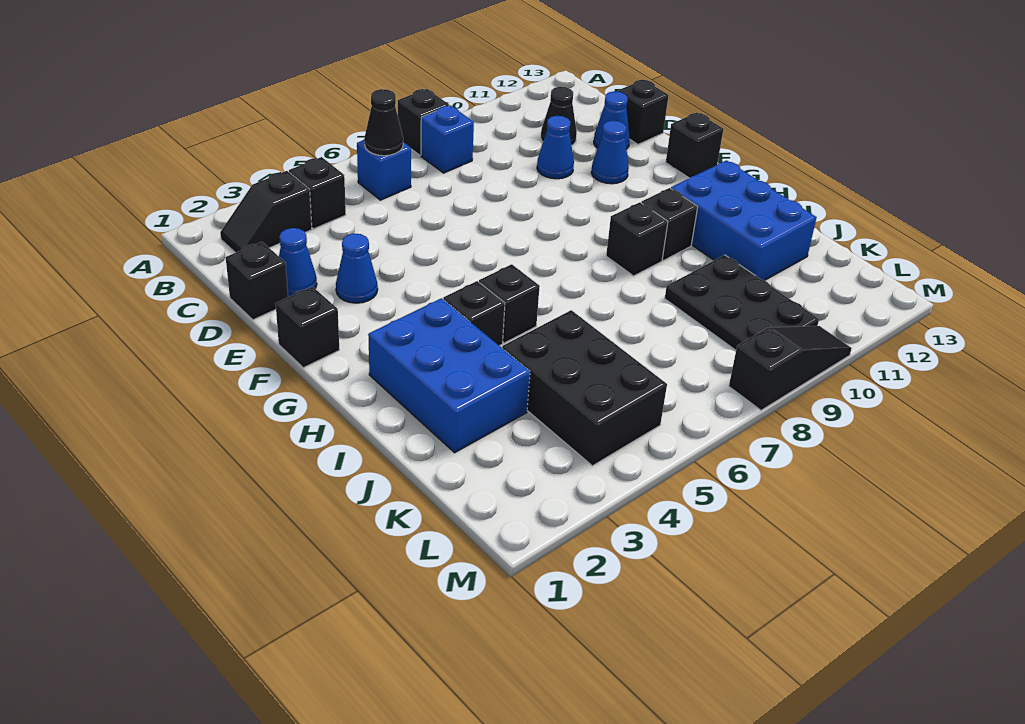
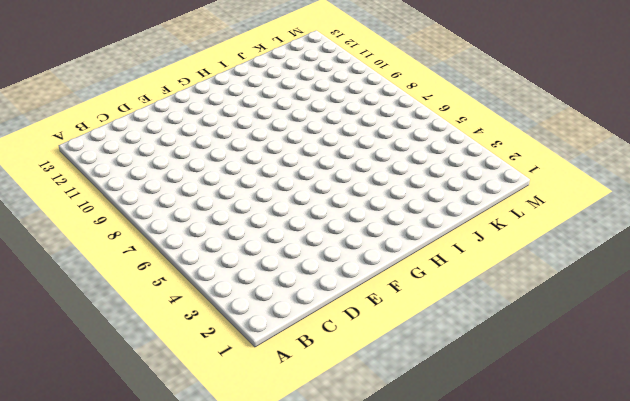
none -> black 1x1 brick [398,89,449,155]
none -> black 1x2 slope [220,171,312,253]
none -> black 1x1 brick [289,157,346,229]

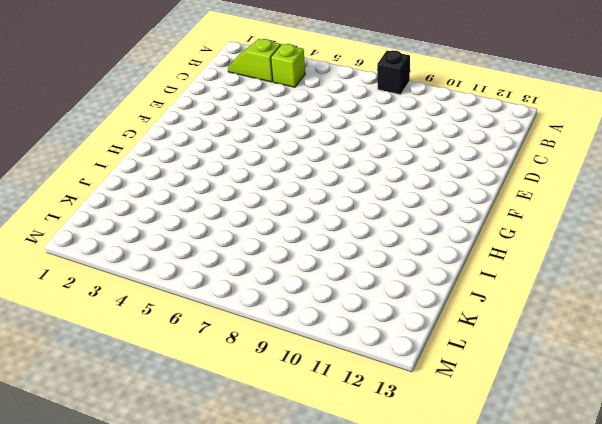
lime 1x2 slope [228,39,281,82] -> black 1x2 slope [220,171,312,253]
lime 1x1 brick [271,44,305,87] -> black 1x1 brick [289,157,346,229]
none -> blue 1x1 brick [357,140,411,200]
none -> blue 1x1 brick [421,106,474,173]
none -> black 1x1 cone [541,87,577,145]

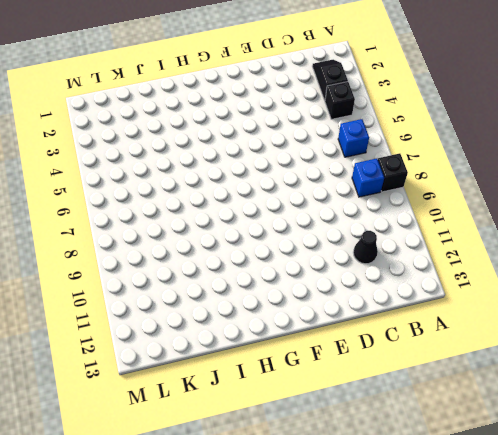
none -> black 1x1 brick [226,242,288,320]
none -> blue 1x1 cone [279,228,317,297]
none -> blue 1x1 cone [537,116,574,179]

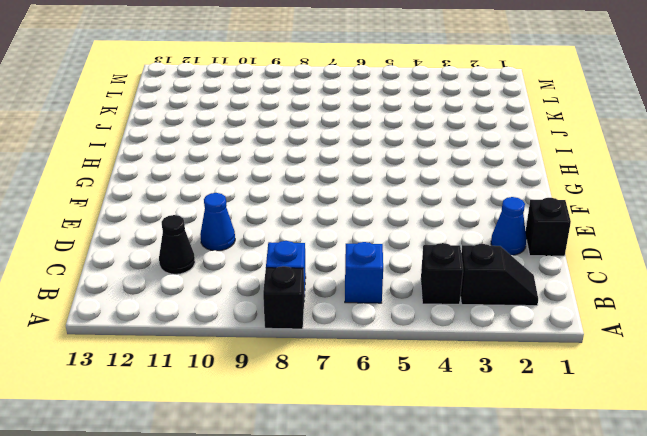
none -> blue 1x1 cone [594,91,630,149]
none -> black 1x1 brick [618,80,669,144]
none -> blue 1x1 cone [336,234,378,303]

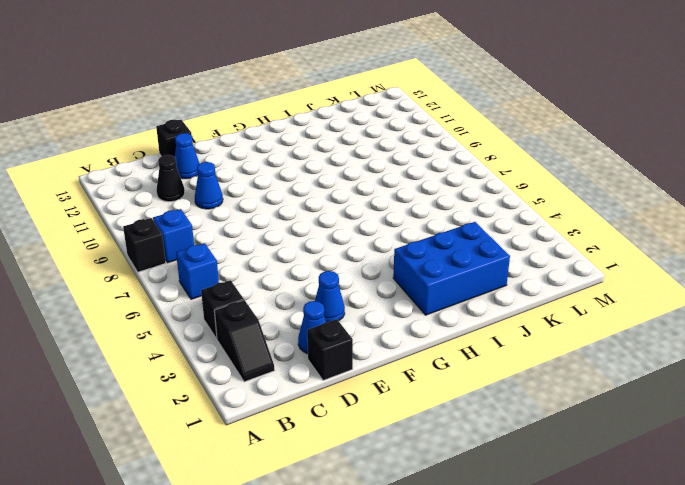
none -> blue 1x1 cone [591,121,629,184]
none -> black 1x1 brick [276,286,339,368]
none -> black 1x1 brick [666,113,723,178]

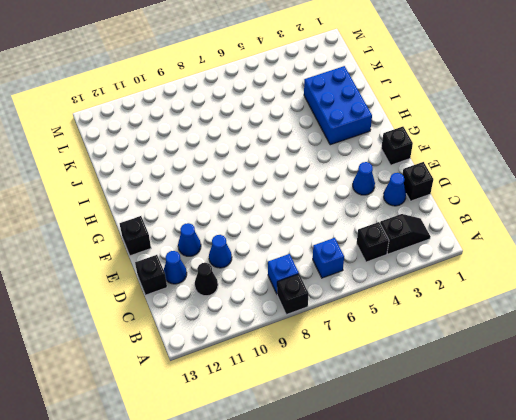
none -> black 1x1 brick [443,281,505,346]
none -> black 1x1 brick [479,264,540,343]
none -> black 1x1 brick [606,202,668,276]

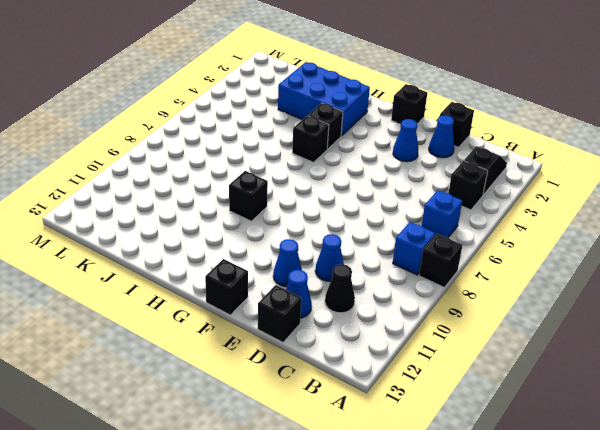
none -> black 1x1 brick [641,188,698,260]
none -> blue 2x3 brick [671,160,817,281]
none -> black 2x3 brick [502,310,667,466]

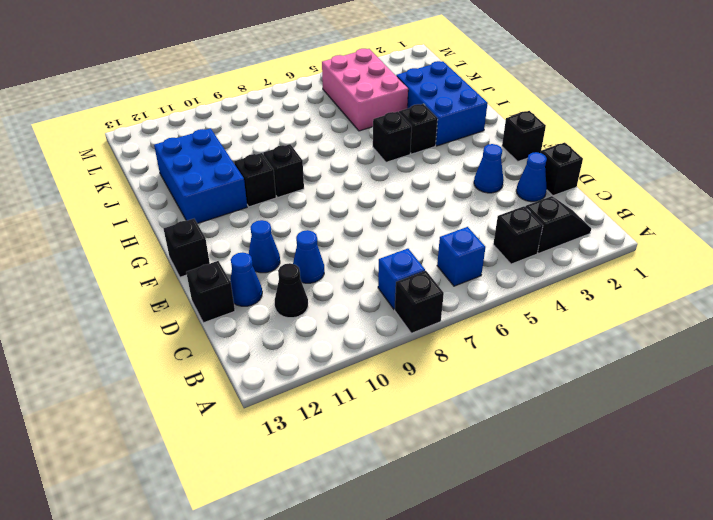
pink 2x3 brick [322,49,408,131] -> black 2x3 brick [502,310,667,466]
none -> black 2x3 plate [665,255,819,350]
none -> black 1x3 slope [729,326,852,410]
none -> black 1x1 cone [364,89,403,156]

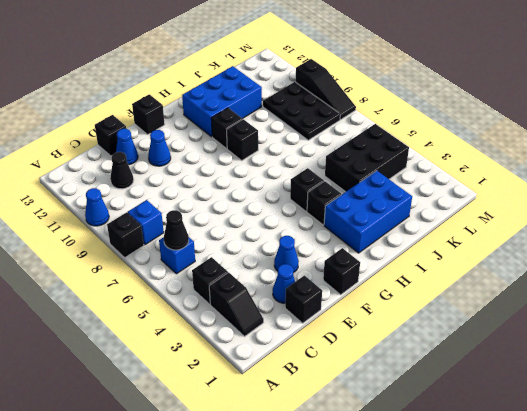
blue 1x1 cone [85,188,109,226] -> blue 1x1 cone moved to [537,116,574,179]
black 2x3 plate [263,82,340,140] -> black 2x3 plate turned to [665,255,819,350]
black 1x3 slope [296,59,356,119] -> black 1x3 slope turned to [729,326,852,410]

